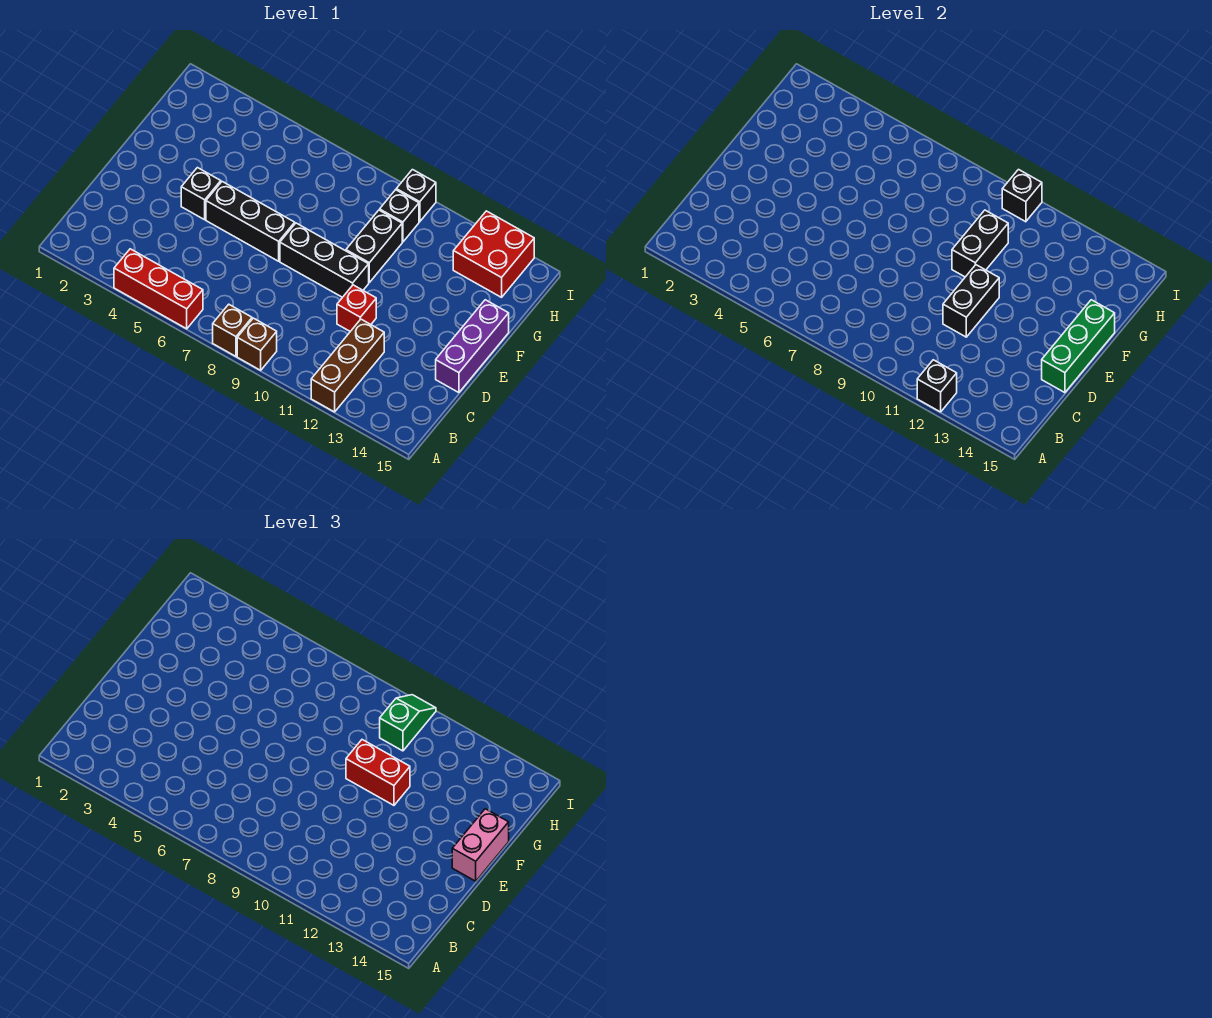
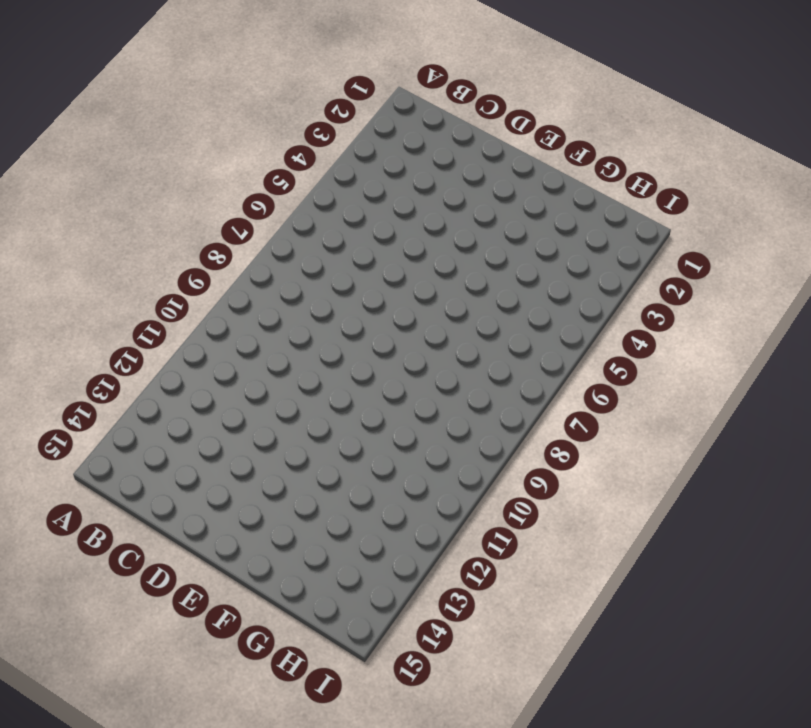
none -> red 1x3 brick [114,249,203,329]
none -> brown 1x1 brick [213,304,252,356]
none -> brown 1x1 brick [237,318,277,370]

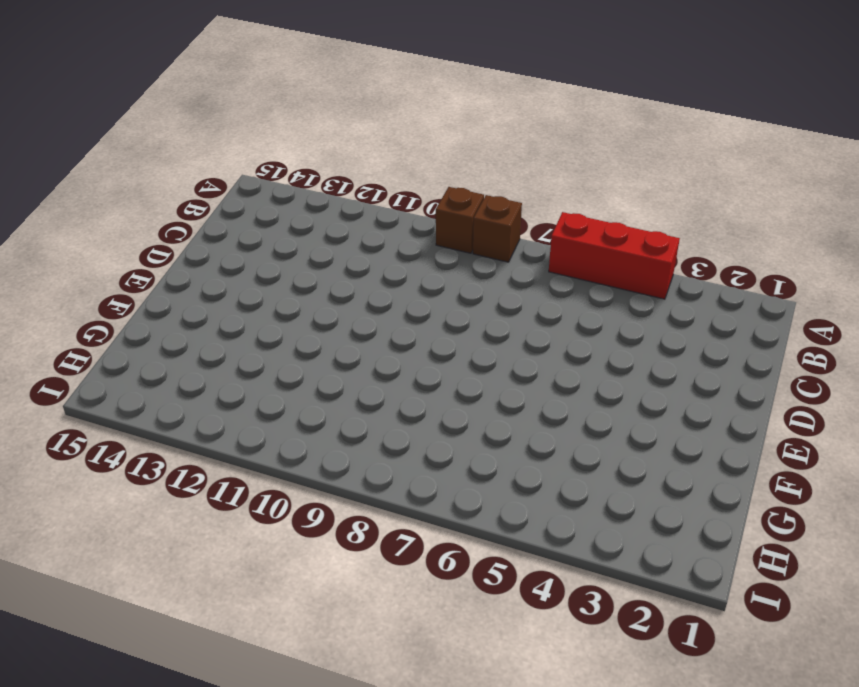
none -> brown 1x3 brick [311,319,384,412]
none -> red 1x1 brick [337,285,376,331]
none -> purple 1x3 brick [436,300,509,393]

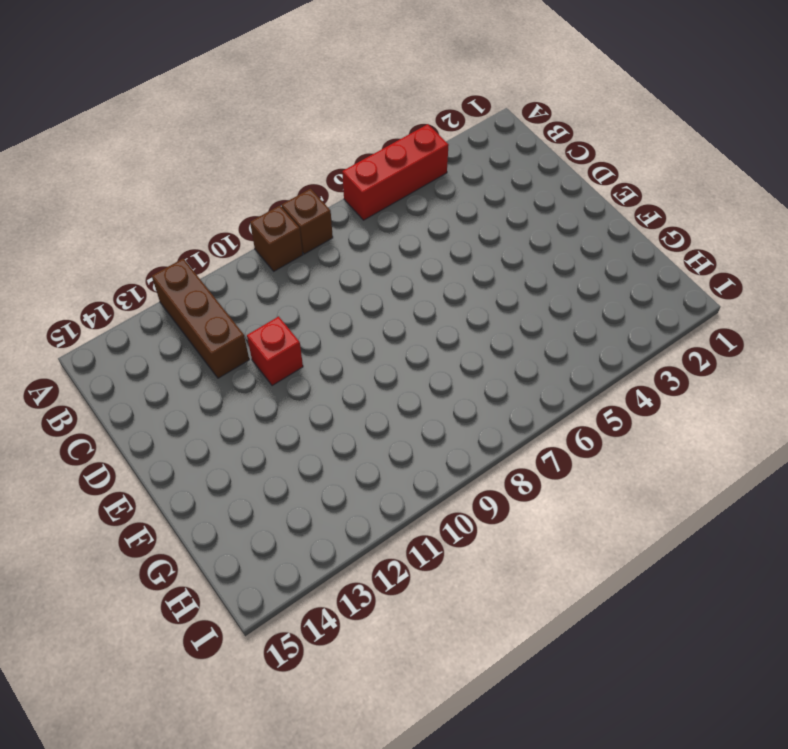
none -> purple 1x3 brick [436,300,509,393]
none -> black 1x1 brick [181,168,221,220]
none -> black 1x3 brick [206,182,295,261]

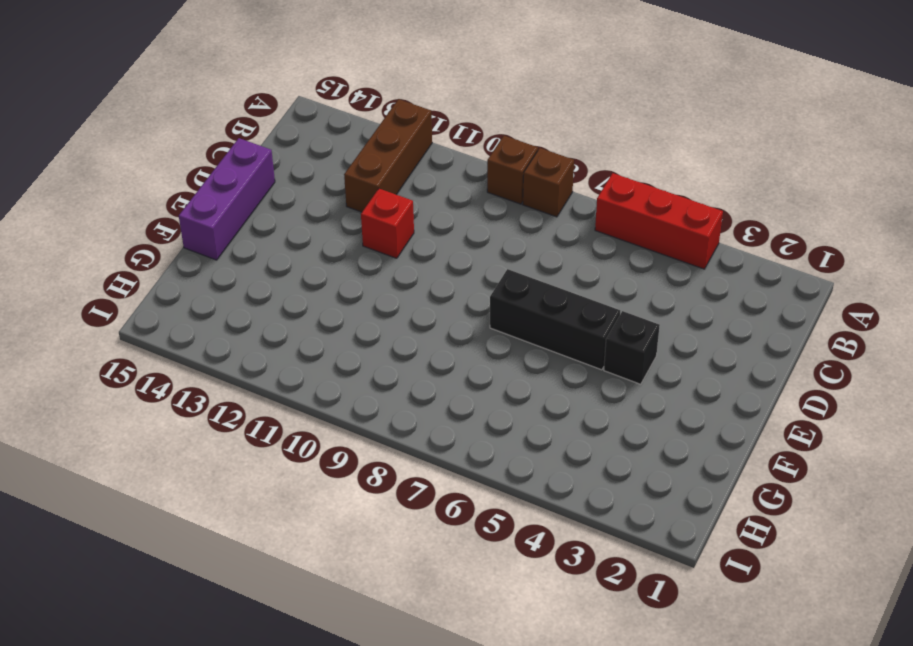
none -> black 1x3 brick [280,223,369,297]
none -> black 1x2 brick [346,210,402,282]
none -> black 1x1 brick [380,190,419,242]

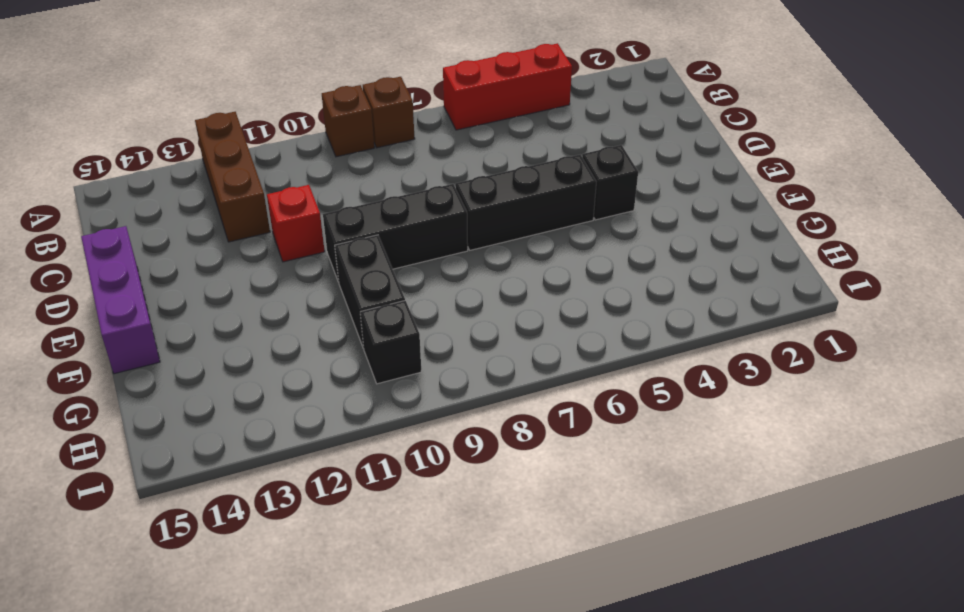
none -> red 2x2 brick [453,211,534,297]
none -> black 1x1 brick [396,170,436,222]
none -> black 1x1 brick [917,360,957,412]

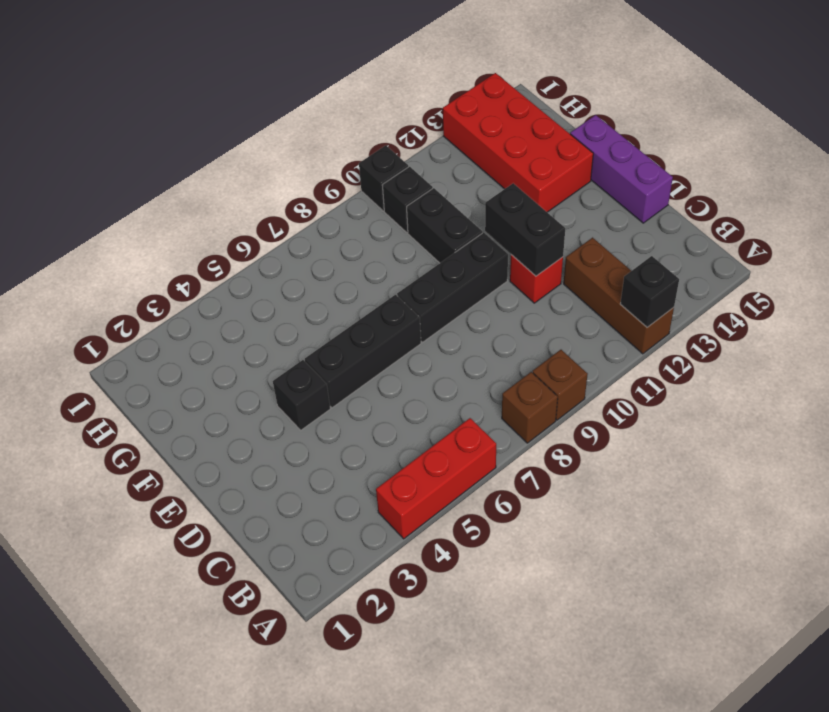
red 2x4 brick [443,73,593,212] -> red 2x2 brick [453,211,534,297]
none -> green 1x3 brick [1042,300,1115,393]
none -> black 1x2 brick [952,210,1008,277]
none -> black 1x1 brick [1002,170,1042,222]

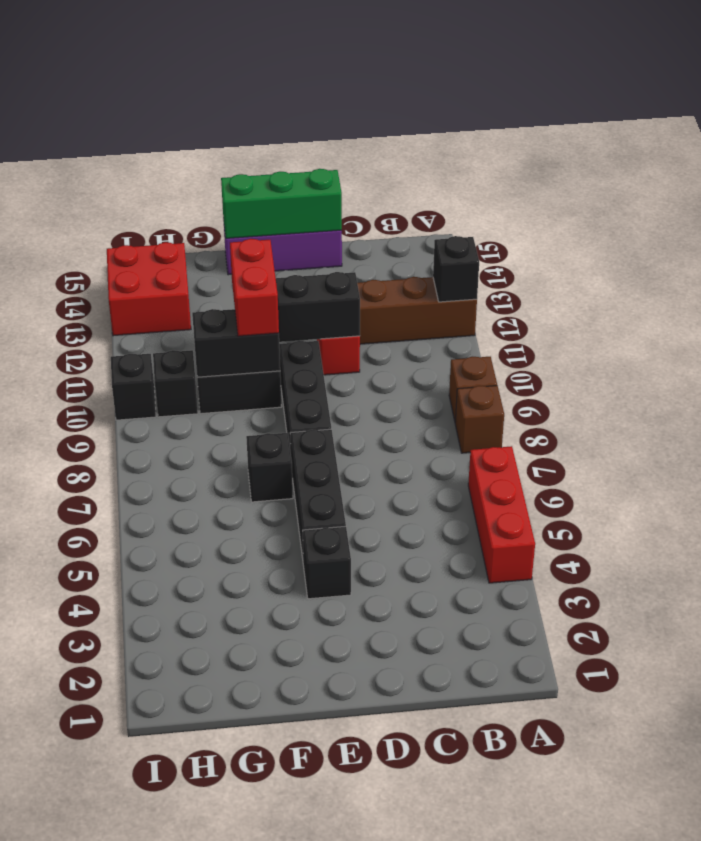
black 1x1 brick [246,433,293,502] -> black 1x1 brick moved to [1002,170,1042,222]
none -> pink 1x2 brick [452,809,509,881]
none -> green 1x2 slope [380,695,436,751]

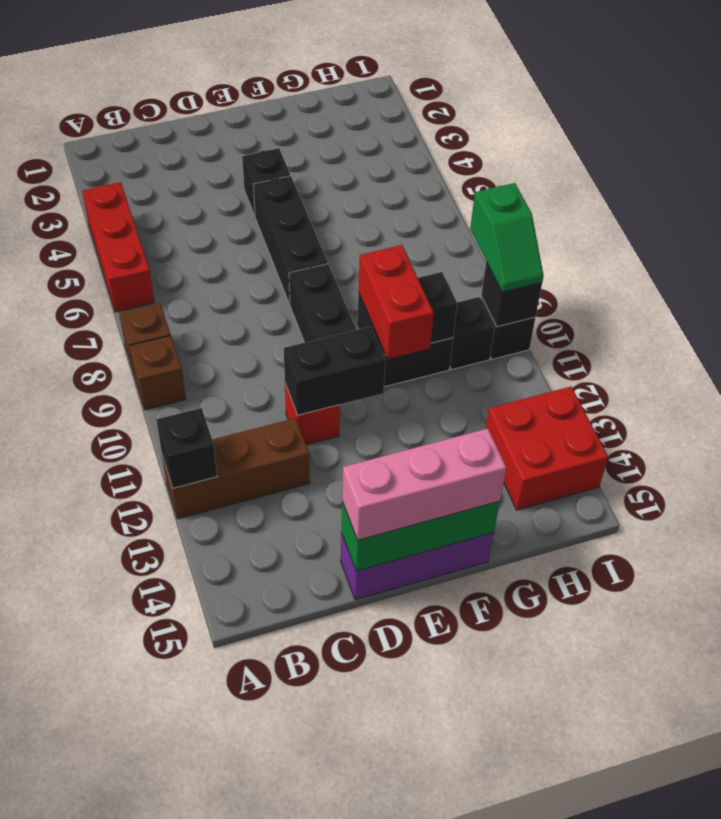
pink 1x3 brick [342,429,506,540] -> pink 1x2 brick [452,809,509,881]
green 1x2 slope [470,183,544,292] -> green 1x2 slope turned to [380,695,436,751]

